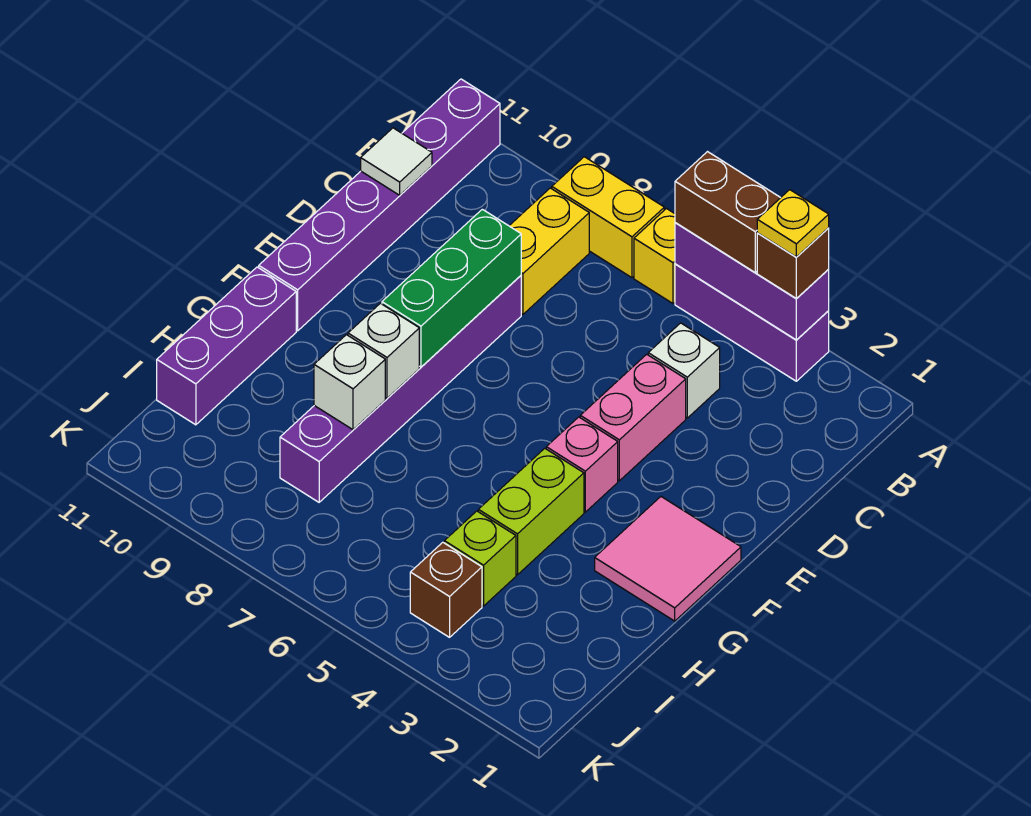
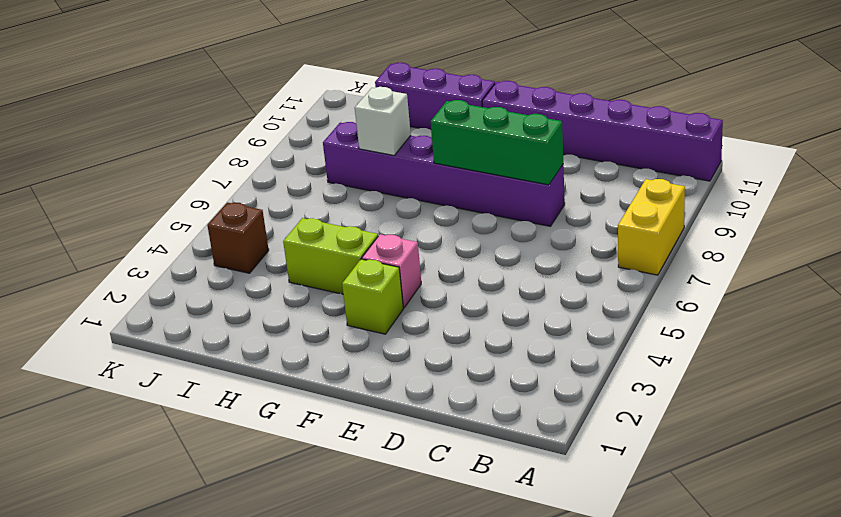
lime 1x1 brick [342,259,403,334] -> lime 1x1 brick moved to [444,511,516,606]
none -> purple 1x3 brick [675,264,829,381]
none -> yellow 1x1 brick [634,209,675,304]
none -> yellow 1x2 brick [509,188,589,314]

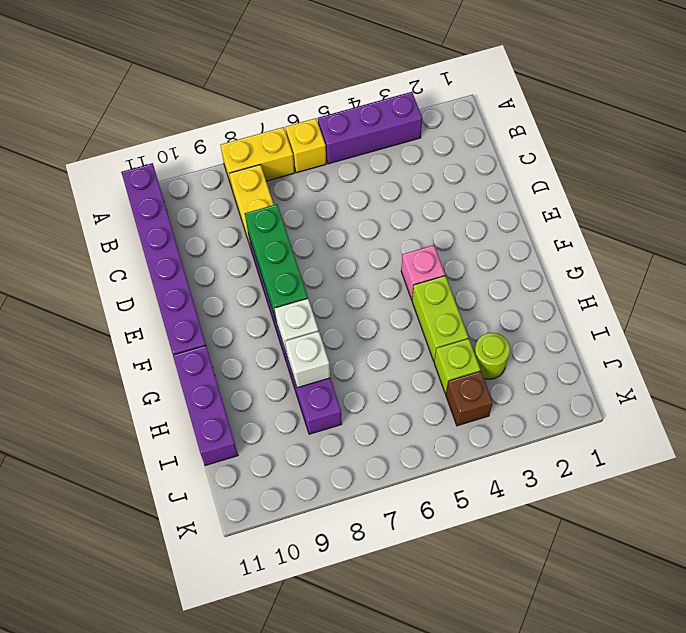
lime 1x1 round brick [474,333,510,379] -> none
none -> white 1x1 brick [648,323,720,418]
none -> pink 1x2 brick [580,354,686,481]
none -> pink 2x2 tile [595,497,741,621]

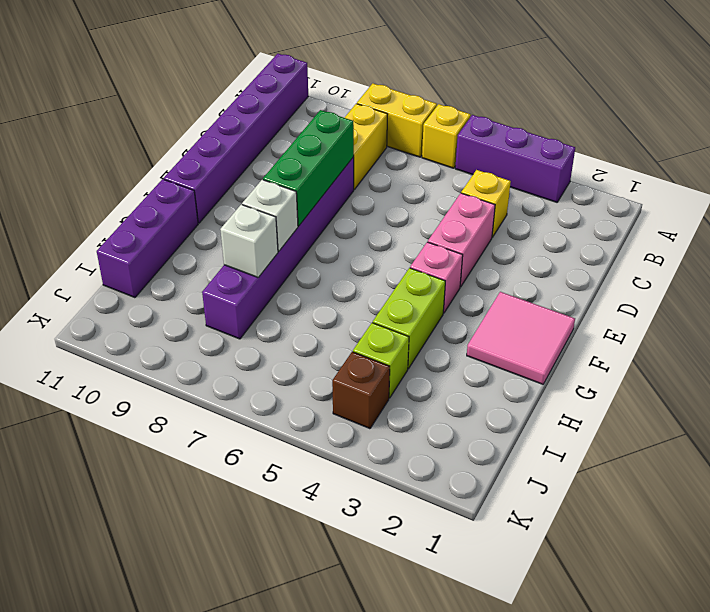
yellow 1x1 brick [461,170,511,237] -> white 1x1 brick [648,323,720,418]
none -> purple 1x3 brick [675,223,829,340]
none -> white 1x1 tile [361,128,432,195]
none -> brown 1x1 brick [757,228,829,299]

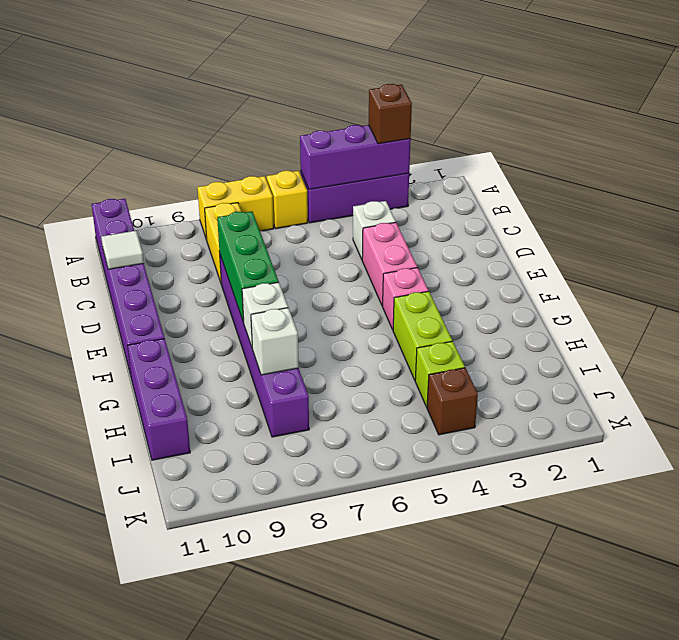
none -> pink 2x2 tile [595,497,741,621]
none -> brown 1x2 brick [675,152,780,272]
none -> yellow 1x1 plate [757,190,829,257]

